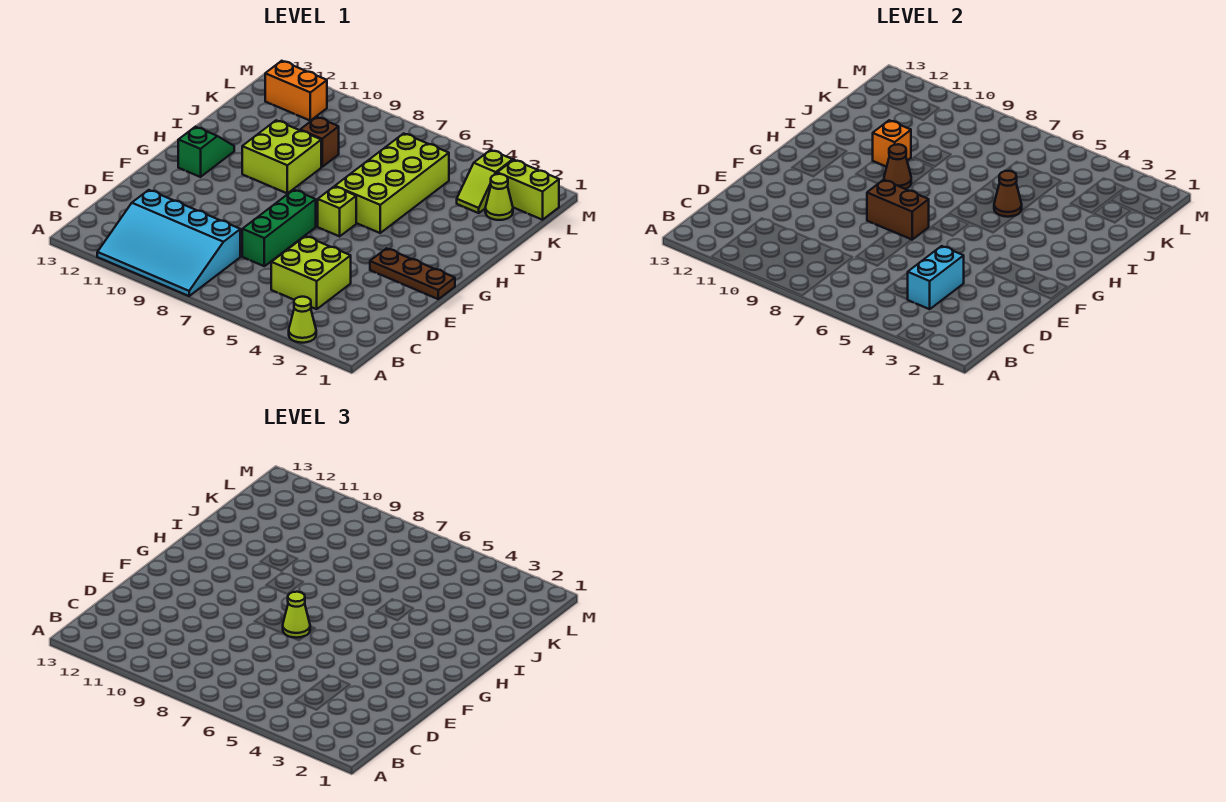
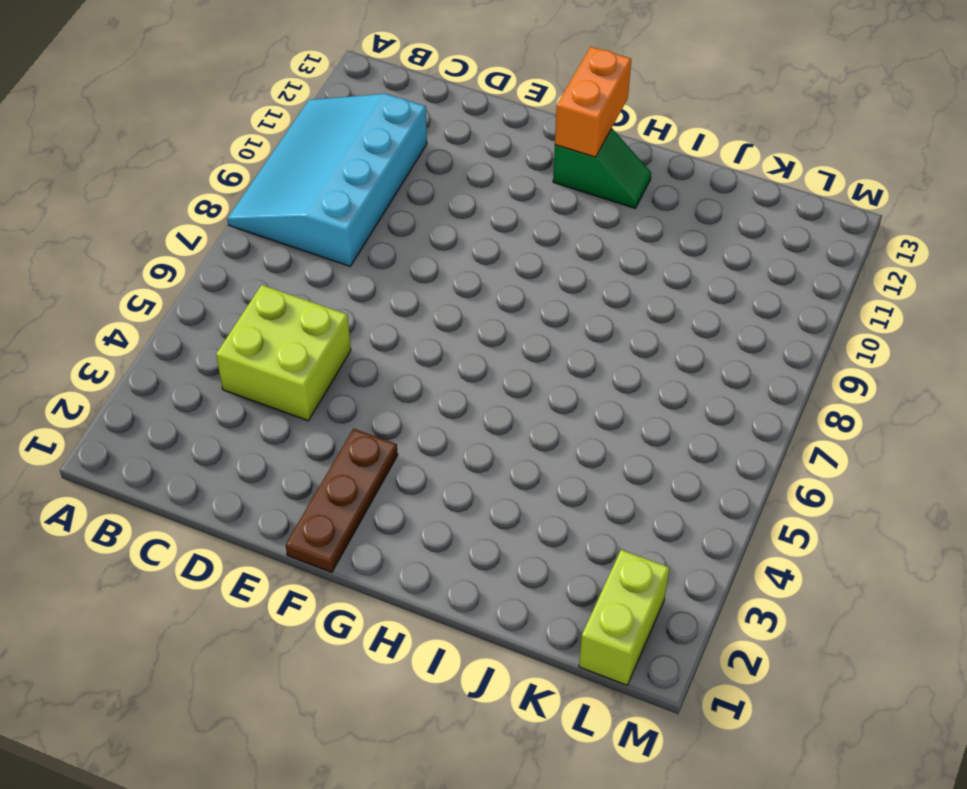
orange 1x2 brick [555,47,631,157] -> orange 1x2 brick moved to [265,61,327,121]
none -> lime 1x1 cone [289,297,316,343]
none -> green 1x3 brick [242,190,316,266]
none -> lime 1x1 brick [318,186,356,236]

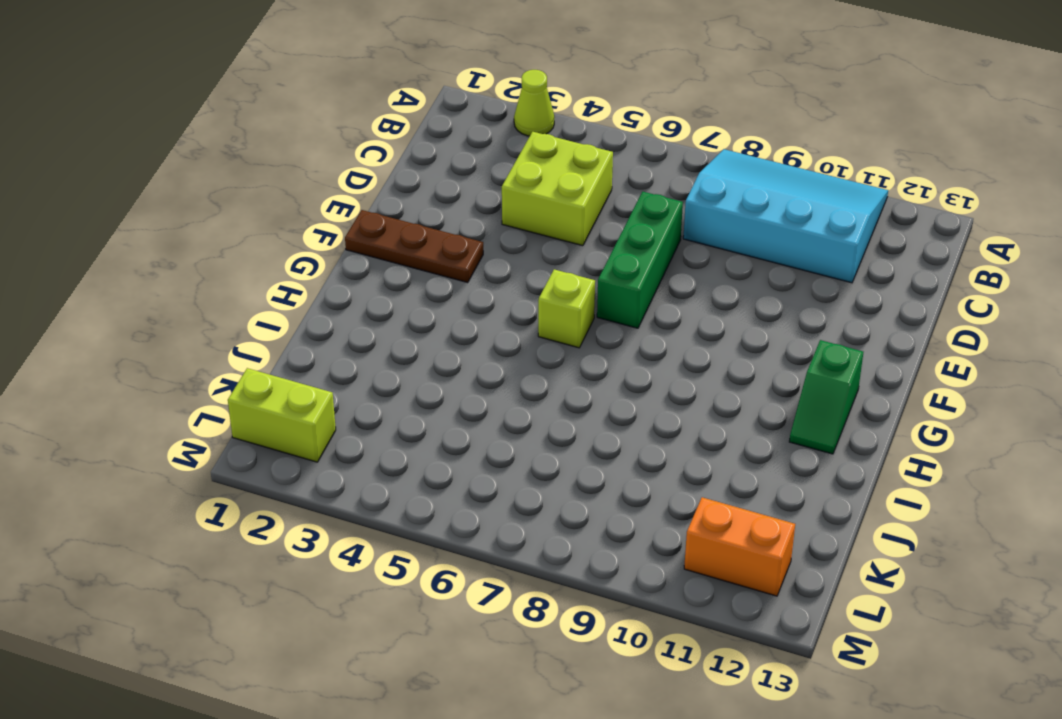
none -> lime 2x4 brick [335,133,449,233]
none -> lime 2x2 brick [242,120,321,193]
none -> brown 1x1 brick [300,117,339,167]

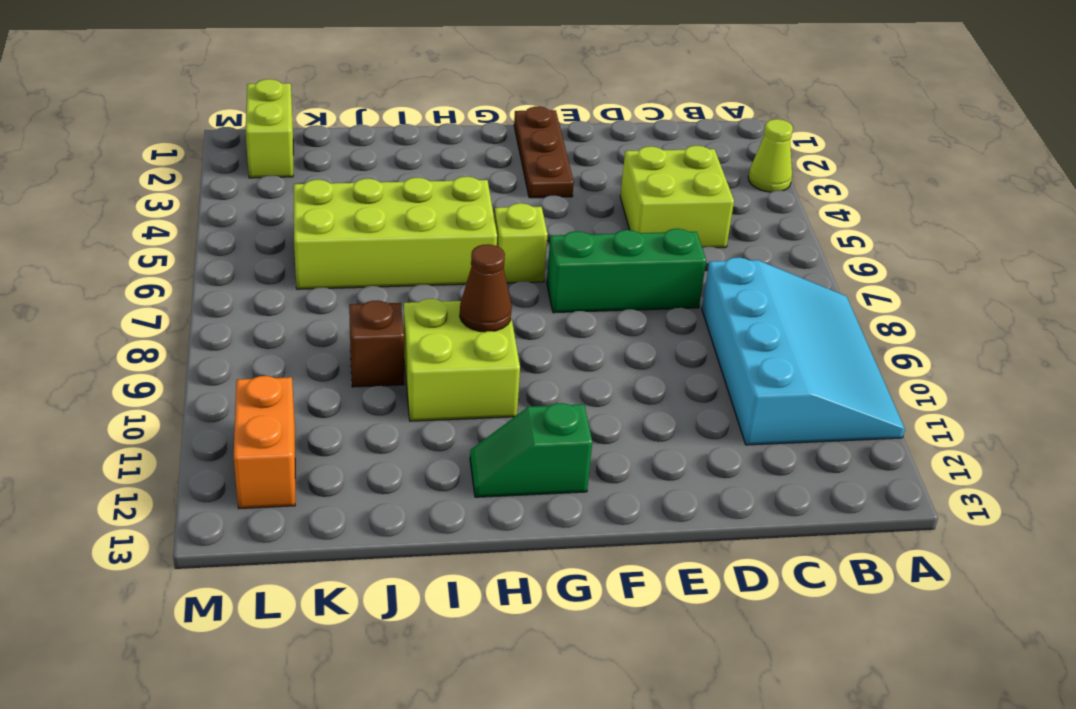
none -> lime 1x1 cone [485,174,513,220]
none -> lime 1x2 slope [457,150,513,213]
none -> cyan 1x2 brick [907,246,964,309]

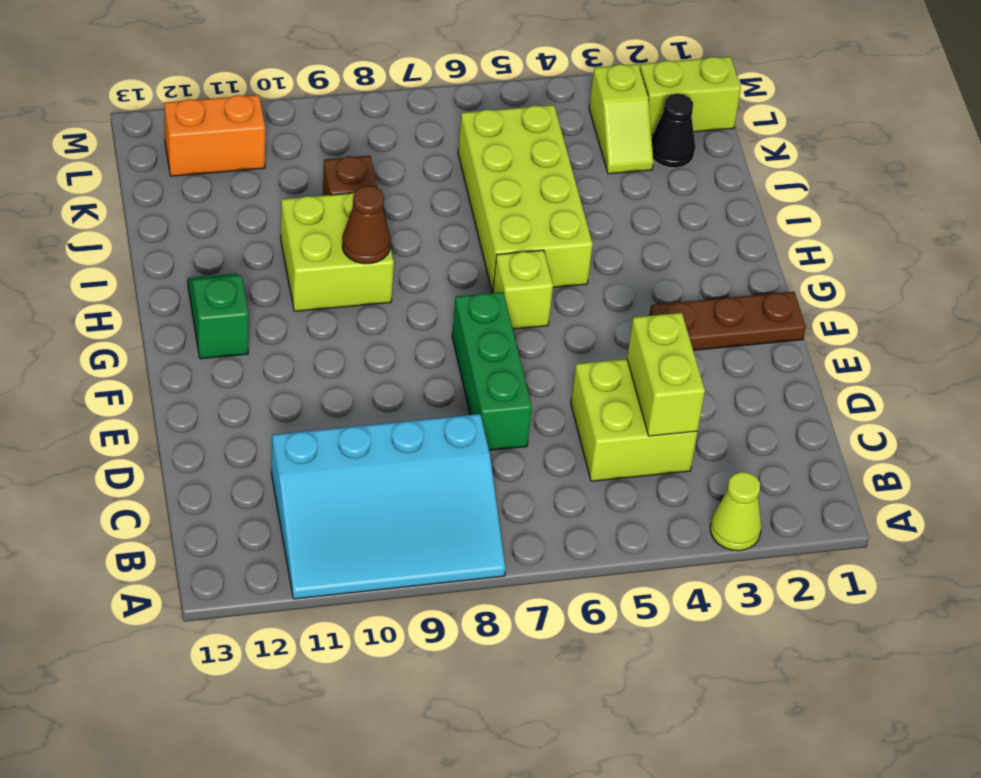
lime 1x2 brick [627,313,705,436] -> cyan 1x2 brick [907,246,964,309]
black 1x1 cone [652,94,695,168] -> lime 1x1 cone [485,174,513,220]
none -> brown 1x2 brick [867,180,929,240]
none -> brown 1x1 cone [994,171,1022,217]
none -> orange 1x1 brick [873,120,911,167]

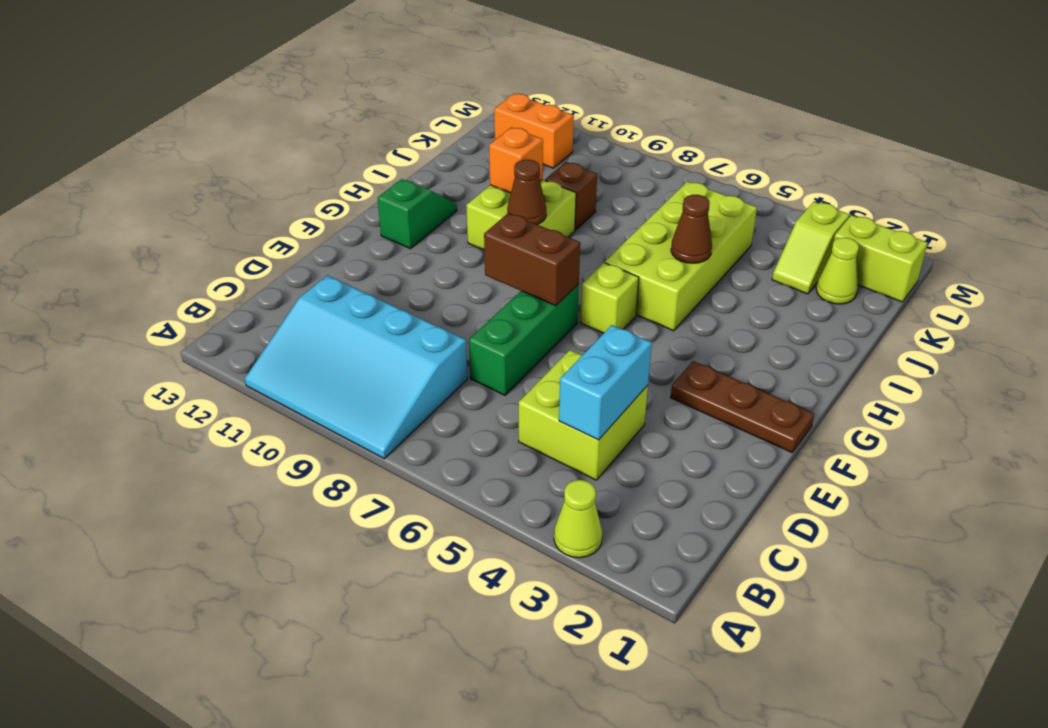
none -> lime 1x1 cone [283,592,310,638]

